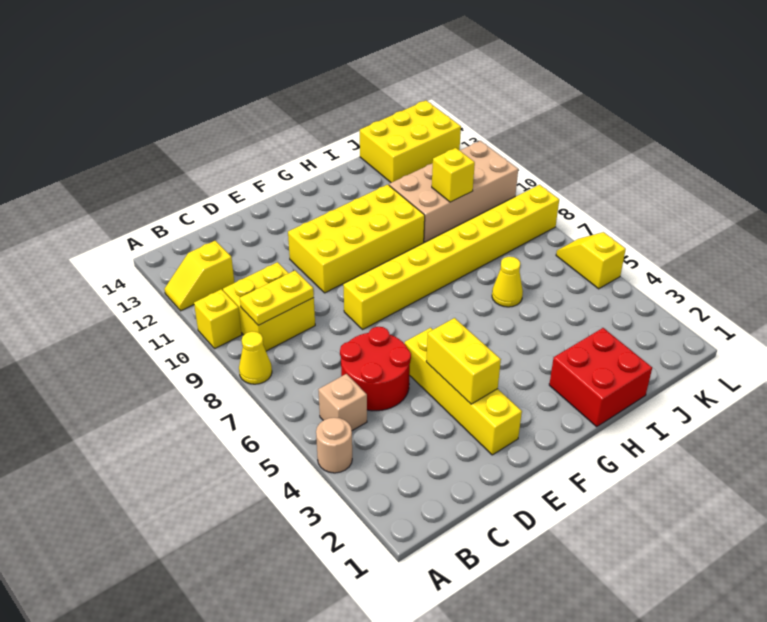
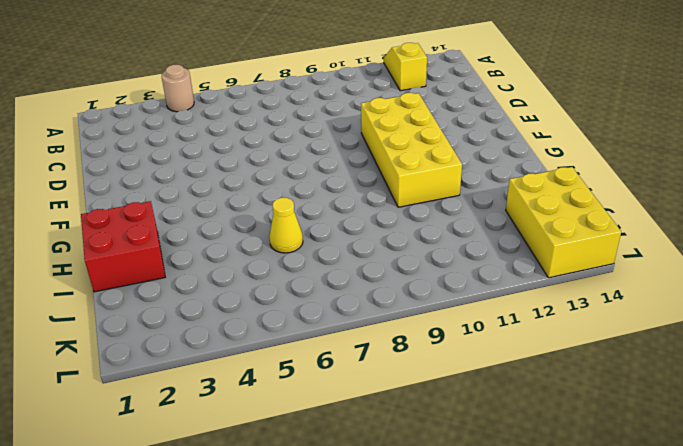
none -> yellow 1x1 cone [239,332,272,384]
none -> yellow 1x1 brick [194,289,242,348]
none -> tan 1x1 brick [318,374,367,431]

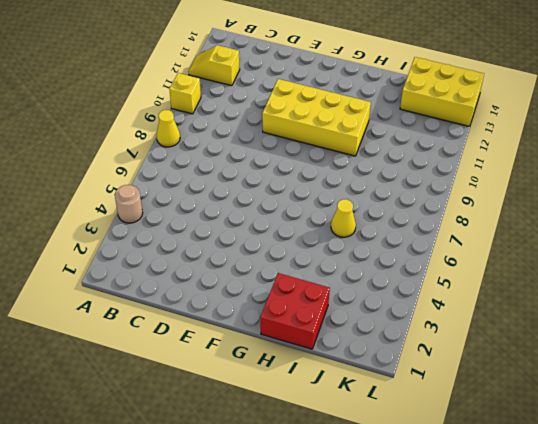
none -> tan 1x1 brick [318,374,367,431]
none -> yellow 2x2 brick [223,262,315,351]
none -> red 2x2 round brick [340,327,411,411]

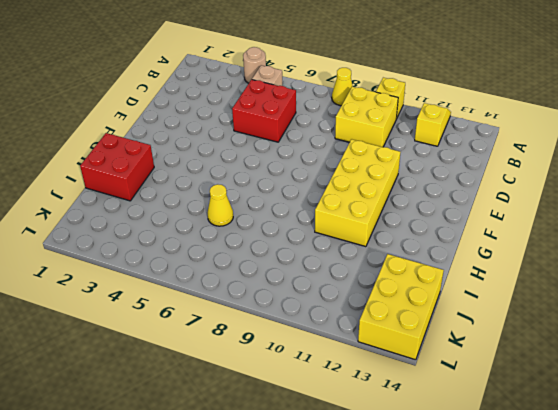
red 2x2 brick [232,80,296,142] -> red 2x2 round brick [340,327,411,411]
none -> yellow 1x4 brick [405,328,522,455]
none -> yellow 1x8 brick [343,185,559,329]
none -> tan 2x4 brick [389,141,518,242]

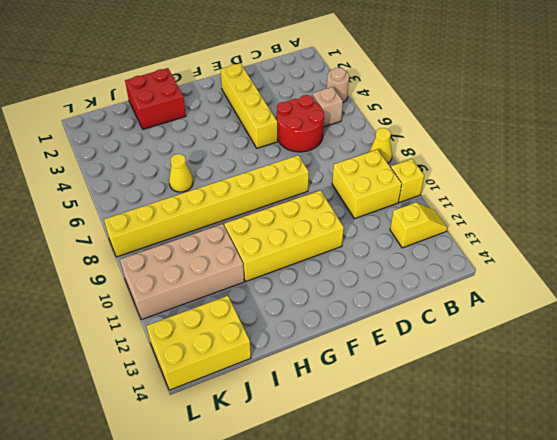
none -> yellow 1x2 slope [556,232,626,289]
none -> yellow 1x2 plate [240,271,314,325]
none -> yellow 1x2 brick [426,318,501,404]

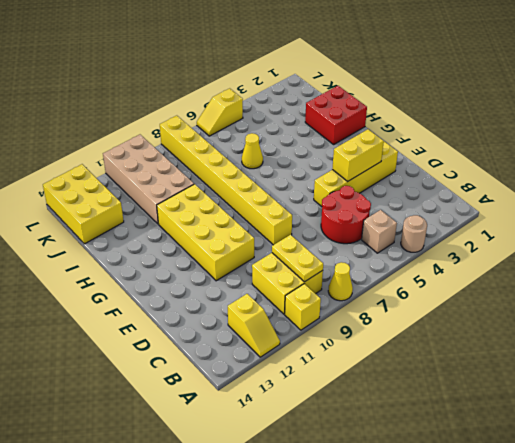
none -> yellow 1x1 brick [432,148,475,202]

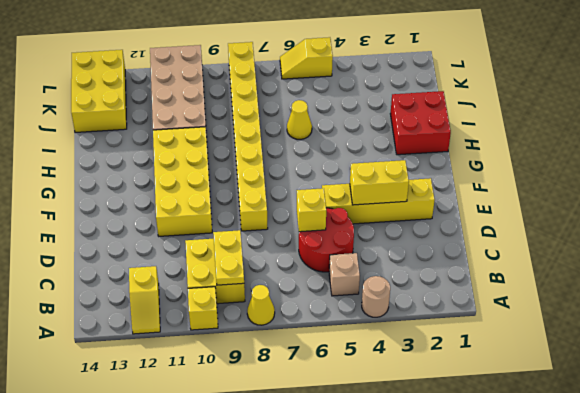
yellow 1x1 brick [297,188,326,232] -> yellow 1x1 brick moved to [432,148,475,202]

